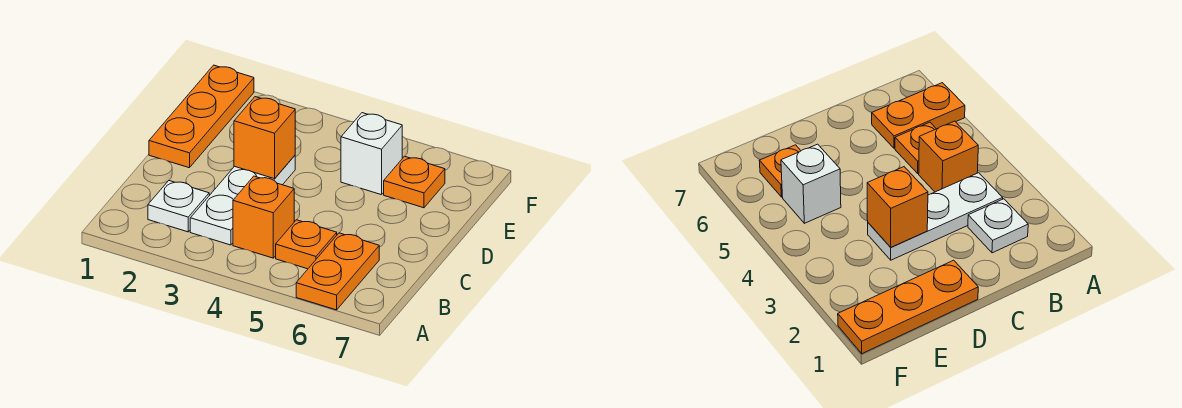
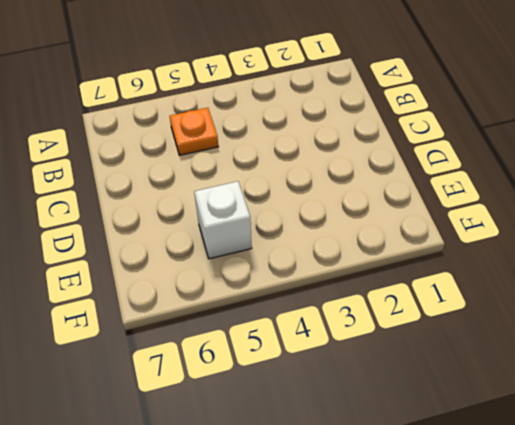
none -> orange 1x2 plate [296,233,379,310]
none -> white 1x1 plate [148,181,209,232]

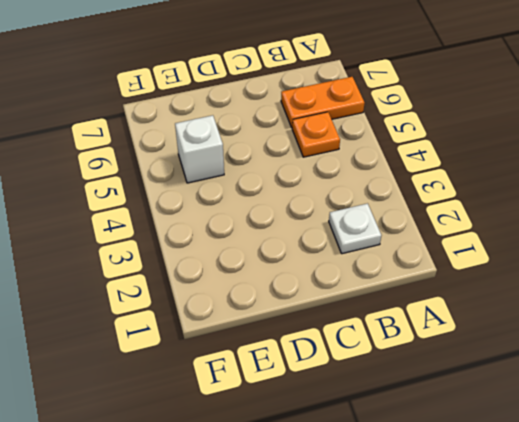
none -> white 1x3 plate [190,156,295,245]
none -> orange 1x1 brick [233,176,294,258]

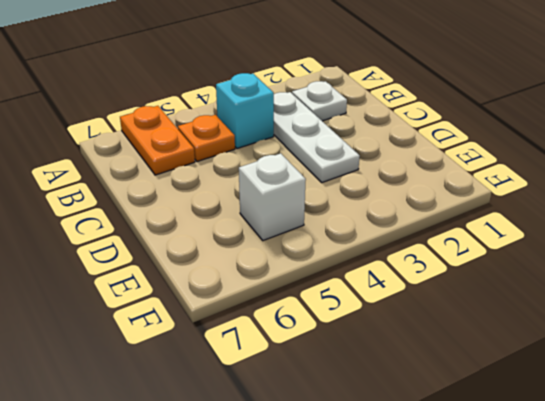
cyan 1x1 brick [216,73,274,149] -> orange 1x1 brick [233,176,294,258]
none -> orange 1x3 plate [149,65,254,168]
none -> orange 1x1 plate [384,156,445,208]

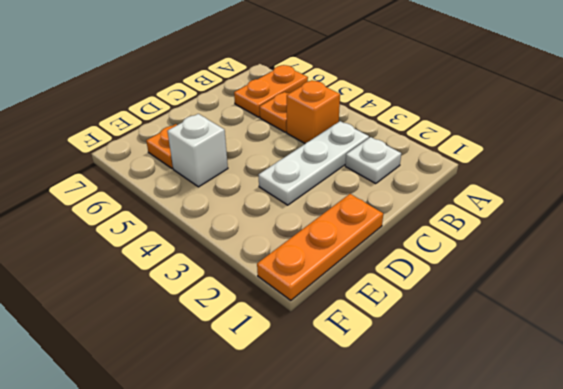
none -> orange 1x1 brick [234,97,295,179]

